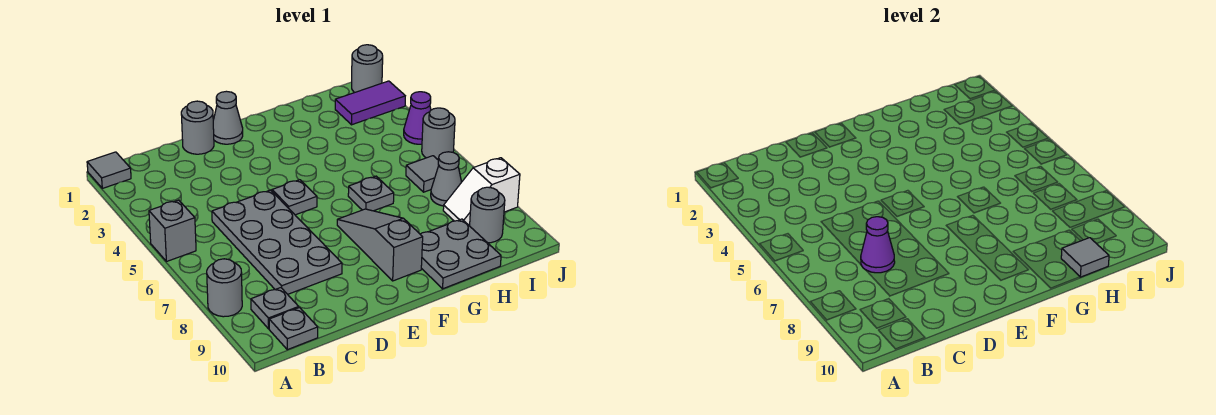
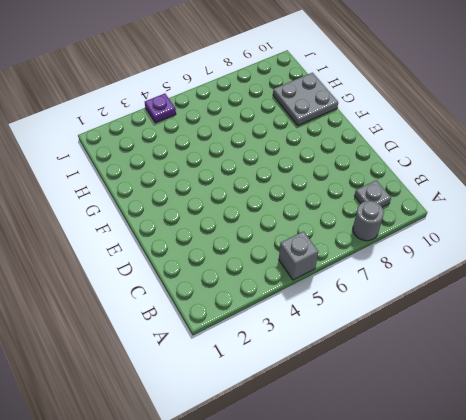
purple 1x1 plate [145,93,176,123] -> purple 1x1 cone [404,92,431,144]
none -> grey 1x1 tile [87,152,131,188]
none -> grey 1x1 plate [269,308,318,350]
none -> grey 2x4 plate [212,190,342,294]

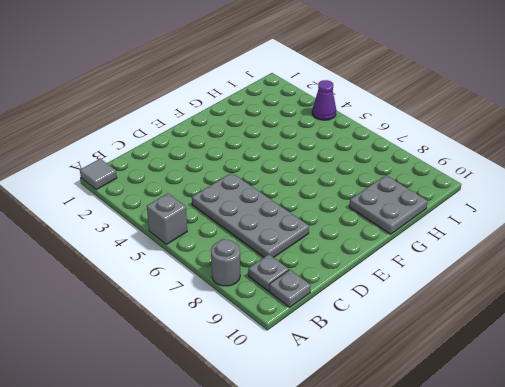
none -> grey 1x1 round brick [181,101,214,154]
none -> grey 1x1 cone [213,91,243,144]
none -> grey 1x1 plate [272,180,317,215]

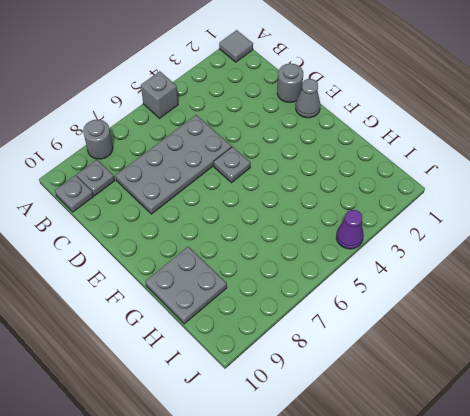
none -> grey 1x3 slope [337,209,423,281]
none -> grey 1x1 plate [348,176,394,211]
none -> purple 1x2 tile [335,81,405,125]

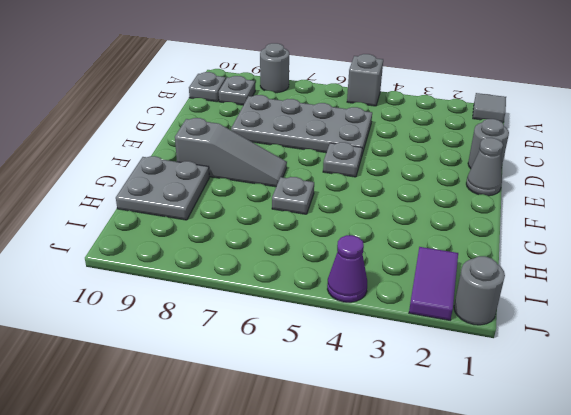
none -> grey 1x1 tile [406,156,439,192]
none -> grey 1x1 cone [431,152,461,206]
none -> white 1x2 slope [443,158,520,225]

